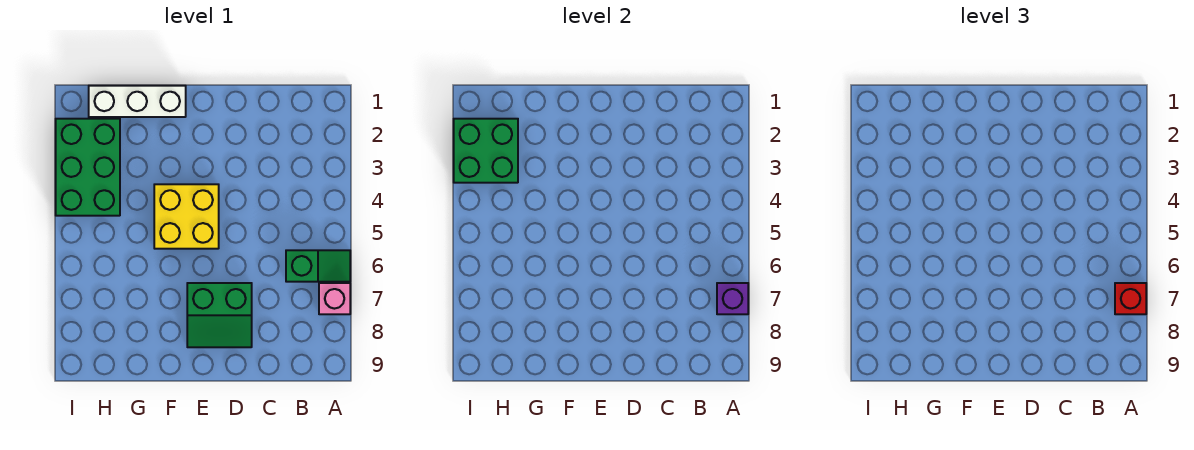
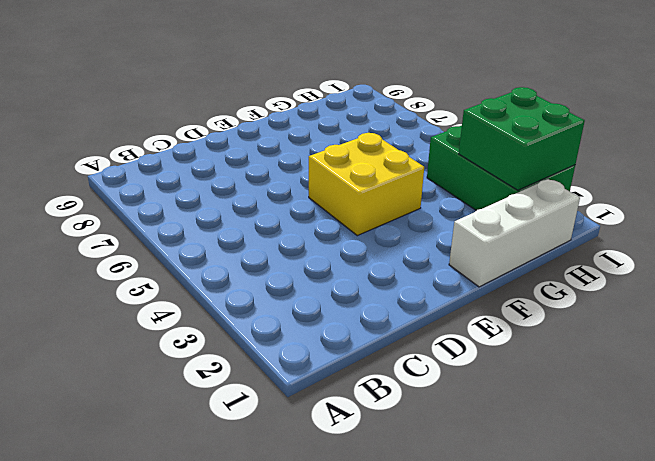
none -> green 1x2 slope [286,250,350,282]
none -> pink 1x1 brick [319,283,350,314]

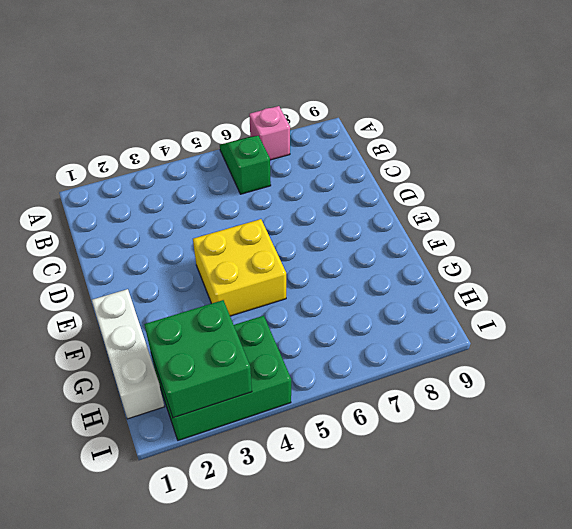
none -> green 2x2 slope [187,283,252,347]
none -> purple 1x1 brick [717,283,748,314]

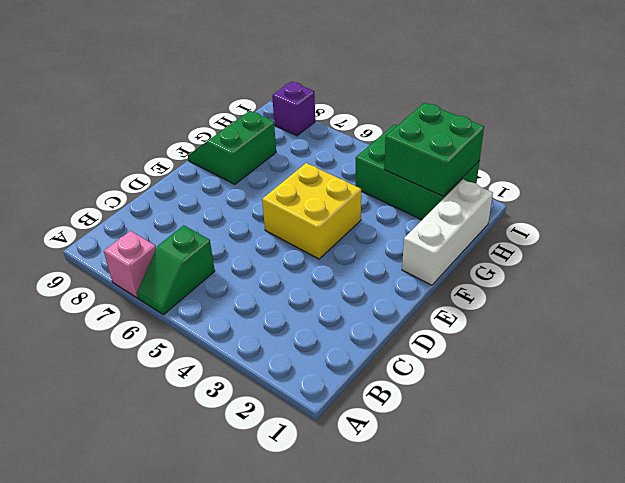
green 2x2 slope [188,111,276,184] -> green 2x2 slope moved to [187,283,252,347]
purple 1x1 brick [272,82,315,136] -> purple 1x1 brick moved to [717,283,748,314]
none -> red 1x1 brick [1115,283,1146,314]

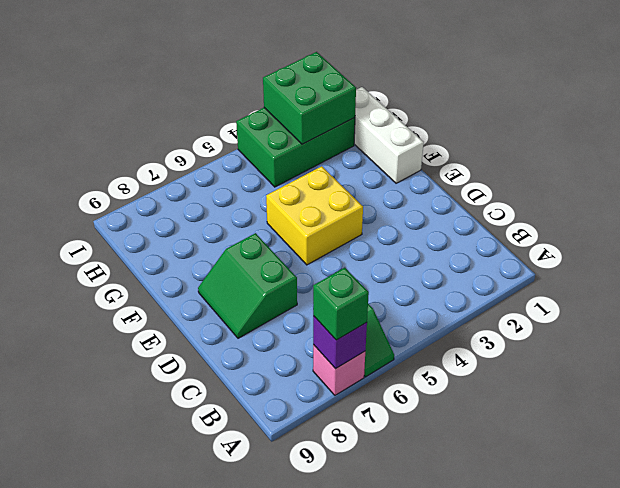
green 1x1 brick [313,268,369,340] -> red 1x1 brick [1115,283,1146,314]

